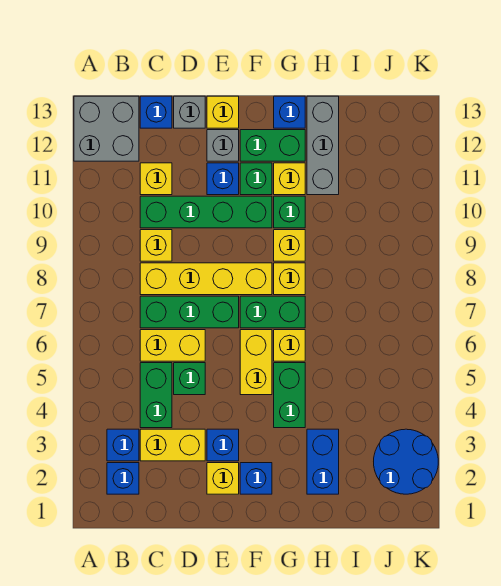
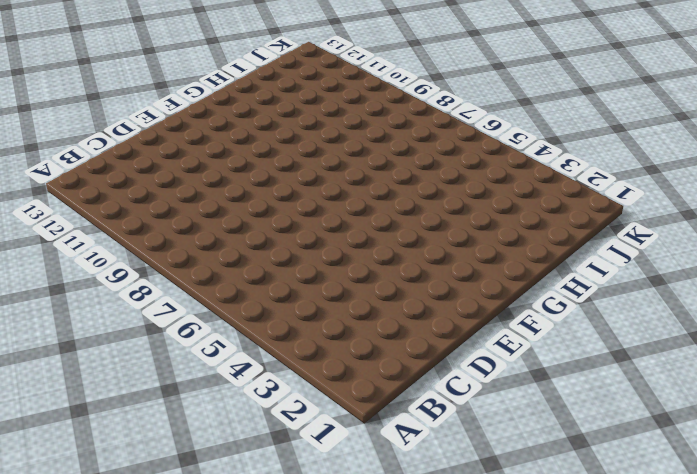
none -> grey 2x2 brick [74,96,139,161]
none -> blue 1x1 brick [107,463,139,494]
none -> blue 1x1 brick [107,429,139,461]
none -> yellow 1x2 brick [140,429,205,461]

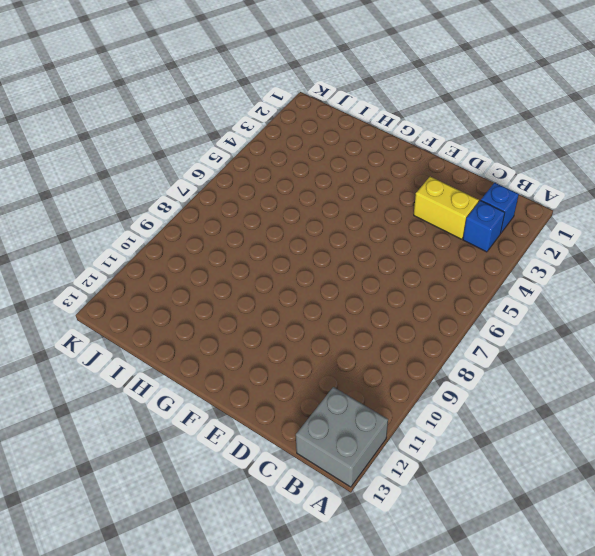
none -> green 1x2 brick [140,363,172,428]
none -> yellow 1x2 brick [140,330,205,361]
none -> green 1x3 brick [140,296,239,328]
none -> yellow 1x4 brick [140,263,272,295]

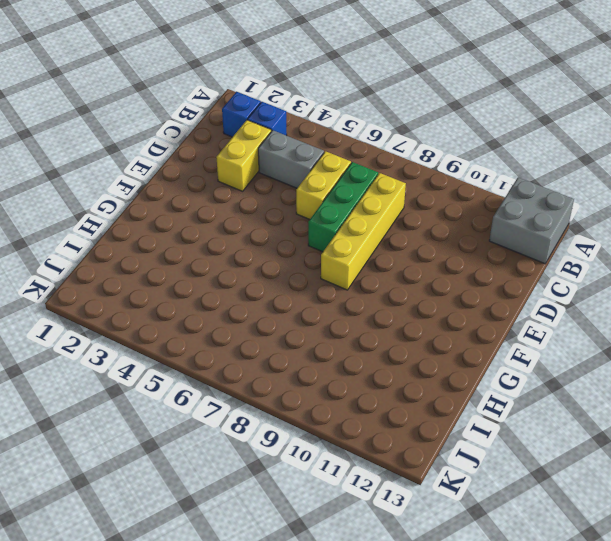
grey 1x2 brick [258,130,324,188] -> green 1x2 brick [140,363,172,428]
none -> yellow 1x1 brick [140,230,172,261]
none -> green 1x4 brick [140,196,272,228]
none -> yellow 1x1 brick [140,163,172,195]
none -> blue 1x1 brick [140,96,172,128]

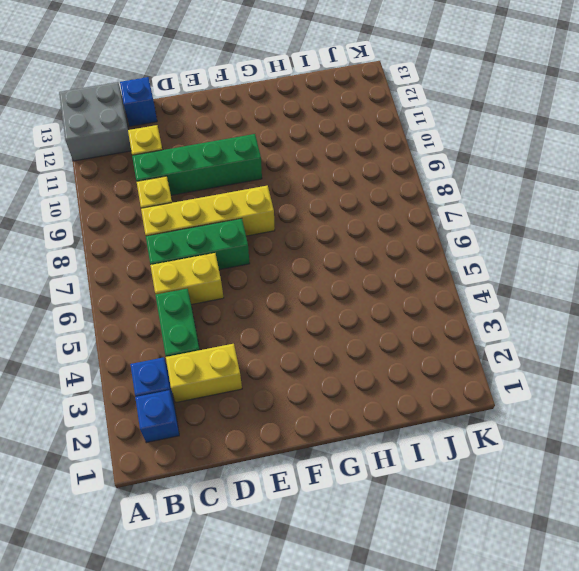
none -> green 1x1 brick [174,363,205,395]
none -> grey 1x1 brick [174,96,205,128]
none -> yellow 1x1 brick [207,463,239,494]
none -> blue 1x1 brick [207,429,239,461]

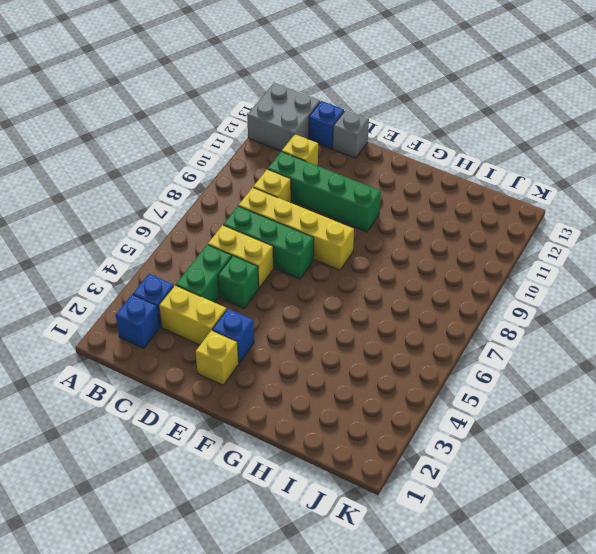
none -> blue 1x1 brick [207,163,239,195]
none -> grey 1x1 brick [207,130,239,161]
none -> yellow 1x1 brick [207,96,239,128]
none -> blue 1x1 brick [240,463,272,494]

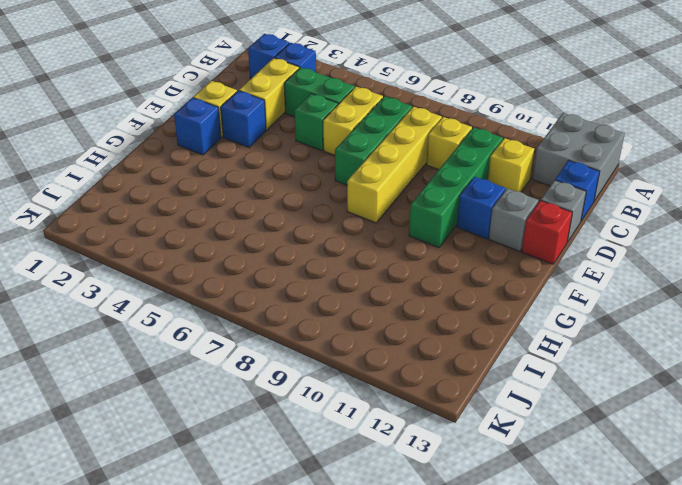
red 1x1 brick [522,200,572,264] -> yellow 1x1 brick [207,96,239,128]
none -> yellow 1x2 brick [240,330,272,395]
none -> green 1x2 brick [240,296,305,328]
none -> green 1x1 brick [240,163,272,195]
none -> green 1x2 brick [240,130,305,161]

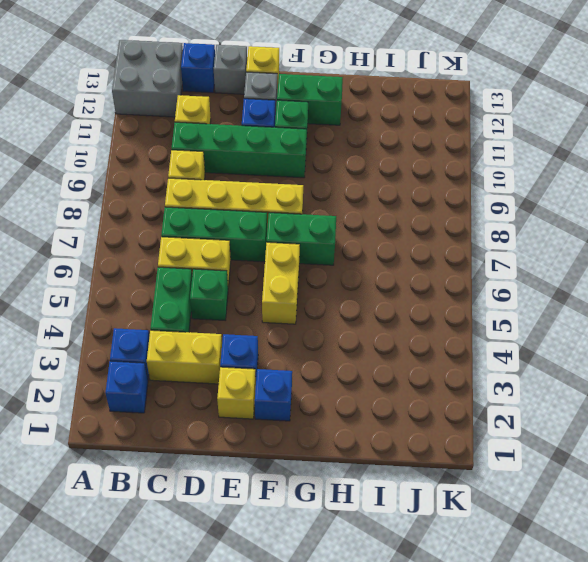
none -> green 1x2 brick [274,363,305,428]
none -> yellow 1x1 brick [274,330,305,361]
none -> yellow 1x1 brick [274,263,305,295]
none -> yellow 1x1 brick [274,230,305,261]

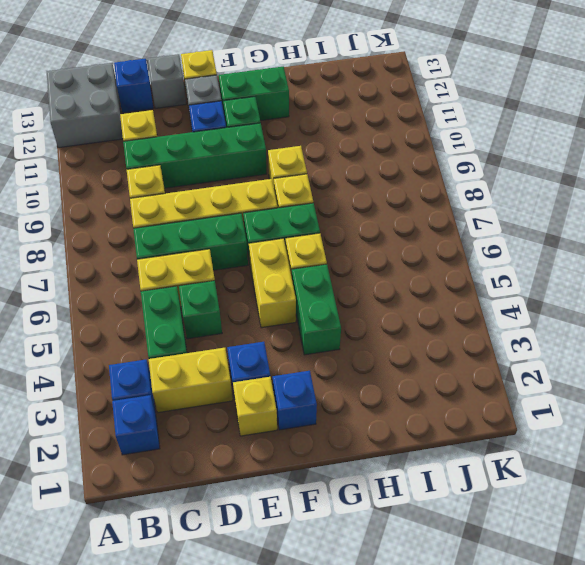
none -> green 1x1 brick [274,196,305,228]
none -> yellow 1x1 brick [274,163,305,195]
none -> blue 1x1 brick [274,96,305,128]
none -> blue 1x2 brick [307,429,339,494]

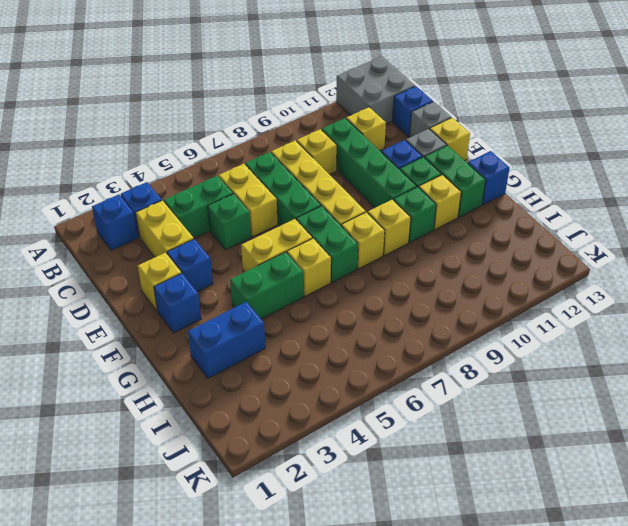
none -> grey 1x3 brick [307,96,339,195]
none -> blue 2x2 round brick [374,429,438,494]

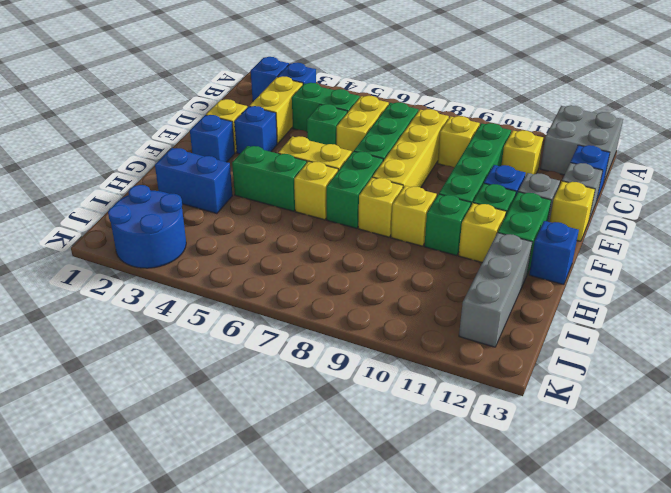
grey 1x3 brick [459,233,532,347] -> grey 1x3 brick turned to [307,96,339,195]

